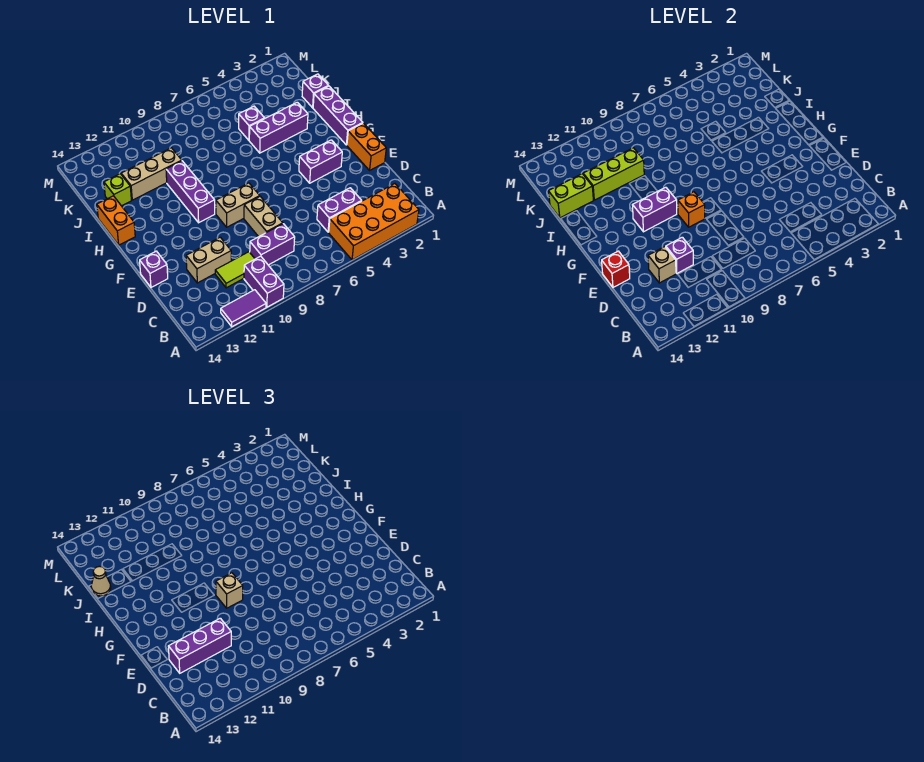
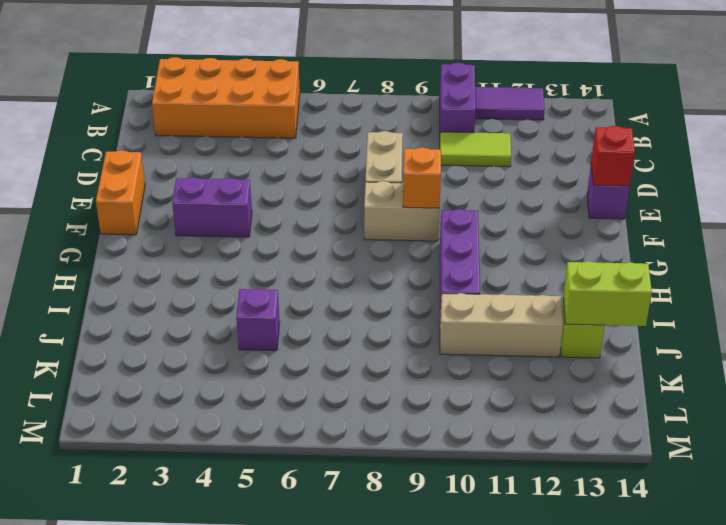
none -> purple 1x2 brick [317,188,361,232]
none -> purple 1x2 brick [250,224,295,265]
none -> tan 1x2 brick [186,237,231,283]
none -> purple 1x3 brick [313,86,363,145]

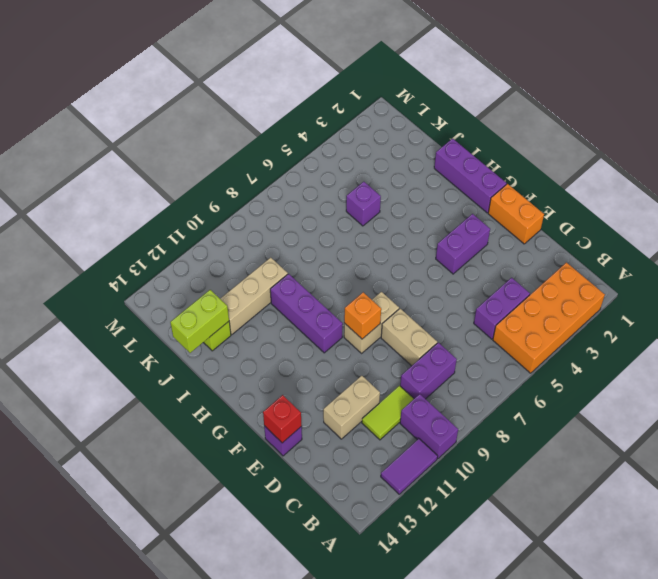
none -> orange 1x2 brick [97,196,135,245]
none -> purple 1x3 brick [249,102,308,153]
none -> purple 1x1 brick [302,74,328,108]
none -> purple 1x1 brick [666,237,693,273]

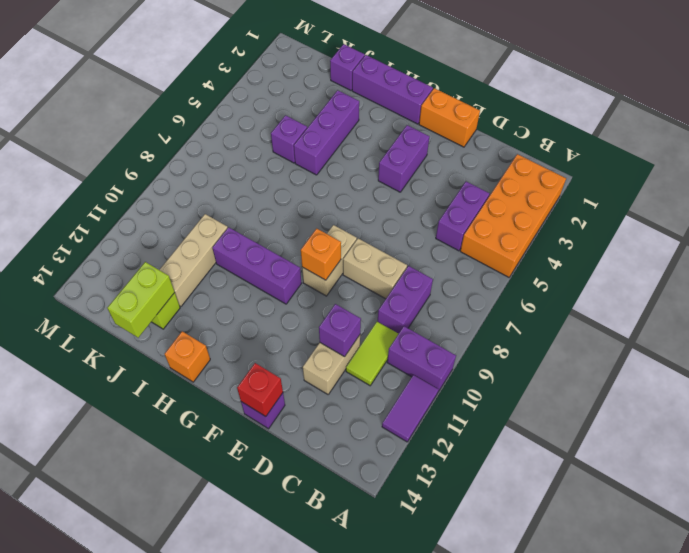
orange 1x1 brick [165,331,210,382] -> orange 1x2 brick [97,196,135,245]
none -> tan 1x1 brick [648,247,676,283]
none -> purple 1x2 brick [633,187,677,232]
none -> lime 1x3 brick [583,148,644,200]
none -> purple 1x3 brick [168,618,231,673]

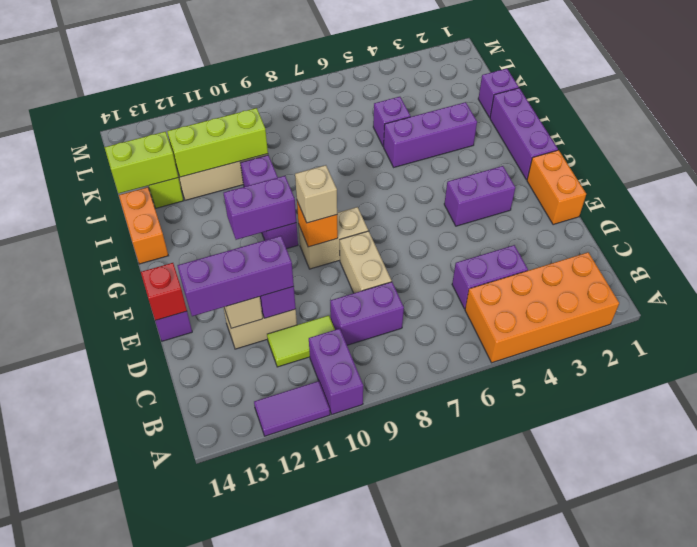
none -> tan 1x1 cone [91,566,111,596]

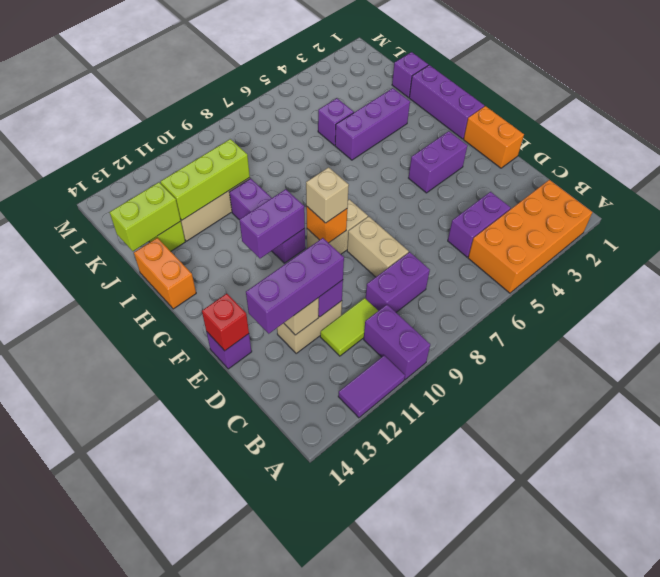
none -> tan 1x1 cone [91,566,111,596]

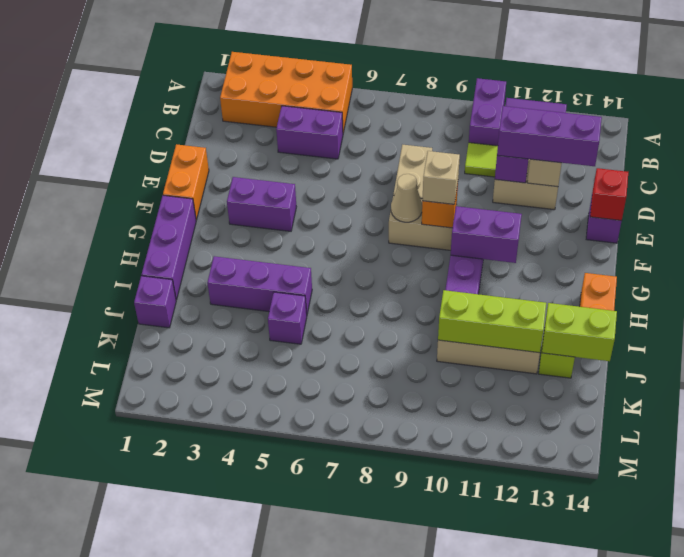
tan 1x1 cone [391,174,422,222] -> tan 1x1 cone moved to [91,566,111,596]
none -> purple 1x2 brick [250,224,295,265]

